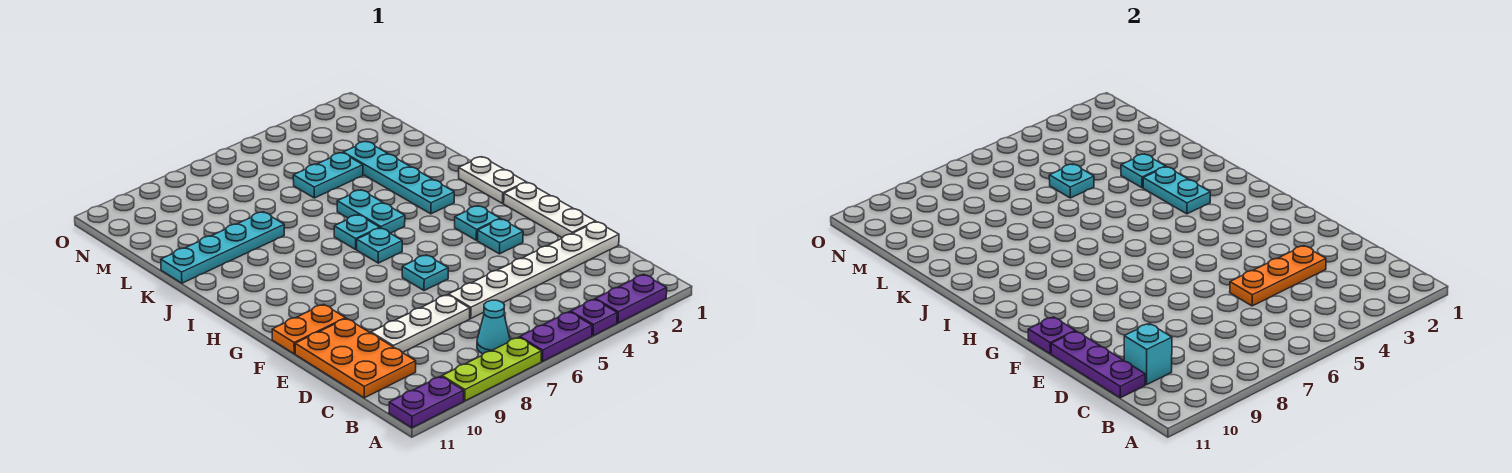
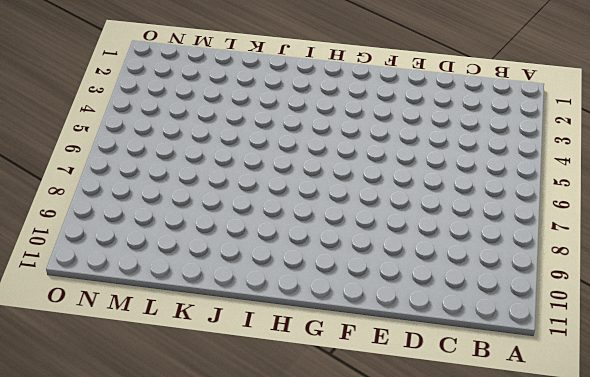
none -> purple 1x2 plate [595,274,667,323]
none -> purple 1x1 plate [570,299,617,336]
none -> purple 1x2 plate [520,312,592,362]

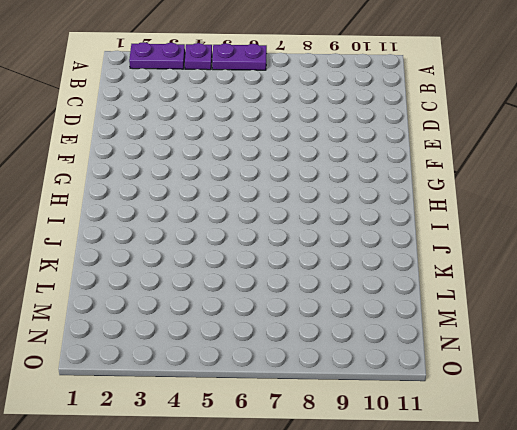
none -> lime 1x3 plate [442,337,542,401]
none -> purple 1x2 plate [389,376,464,428]
none -> cyan 1x1 cone [477,300,510,354]

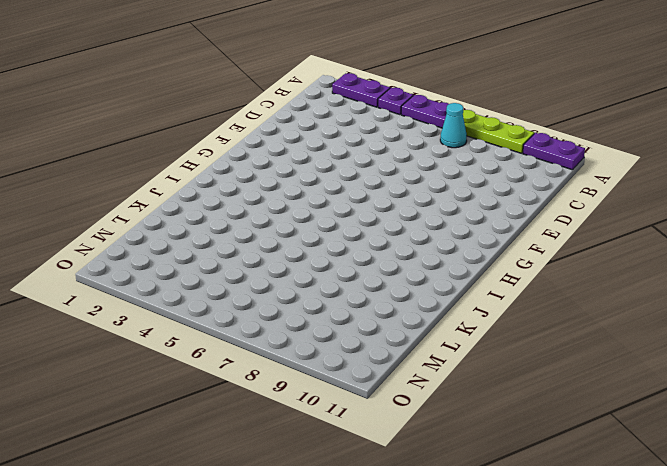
none -> orange 2x3 plate [295,318,416,398]
none -> white 1x6 plate [449,222,619,318]
none -> white 1x3 plate [371,295,470,353]

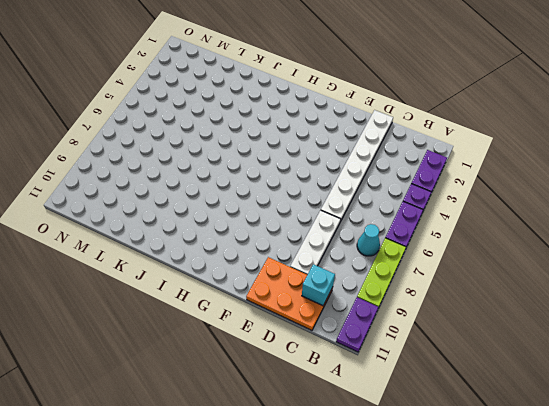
none -> white 1x3 plate [504,182,595,238]
none -> cyan 1x1 plate [478,219,523,254]
none -> cyan 1x1 plate [402,255,448,291]

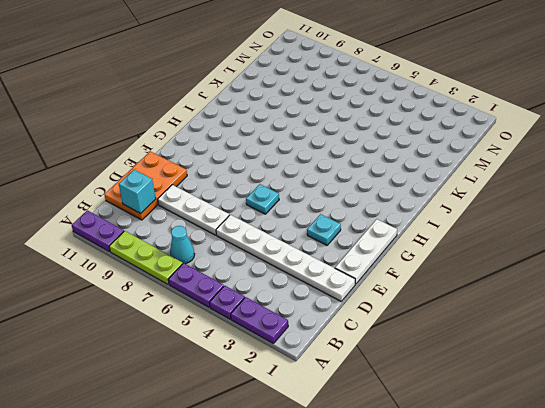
none -> orange 1x2 plate [272,304,346,354]
none -> cyan 1x1 plate [455,206,500,240]
none -> white 1x2 plate [459,157,526,203]

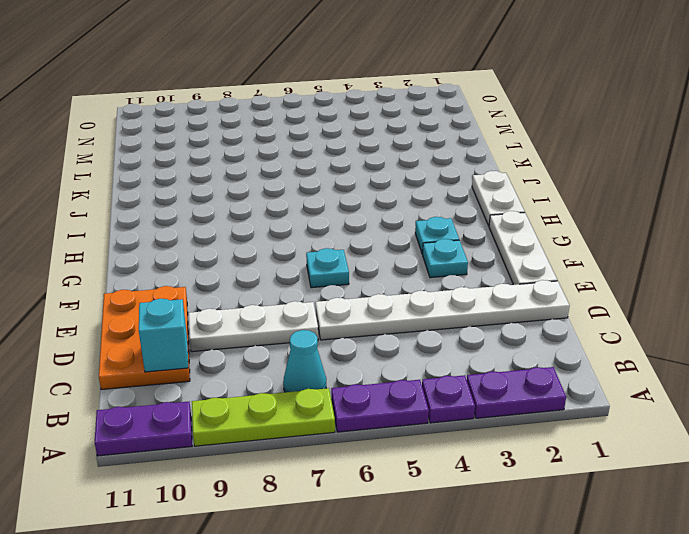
none -> orange 1x2 plate [272,304,346,354]
none -> cyan 1x1 plate [357,228,402,263]
none -> cyan 1x4 plate [343,142,454,214]

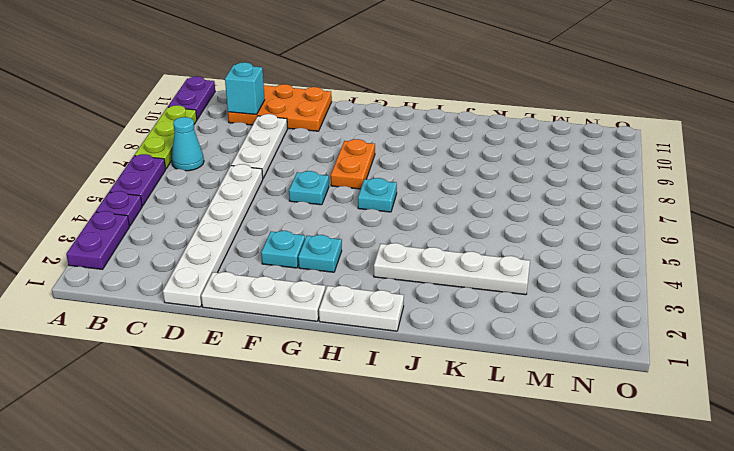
orange 1x2 plate [331,139,375,189] -> orange 1x2 plate moved to [272,304,346,354]
white 1x4 plate [374,243,530,295] -> cyan 1x4 plate [343,142,454,214]
none -> cyan 1x2 plate [337,190,405,233]
none -> cyan 1x1 plate [334,215,380,249]
none -> cyan 1x4 plate [161,212,284,283]

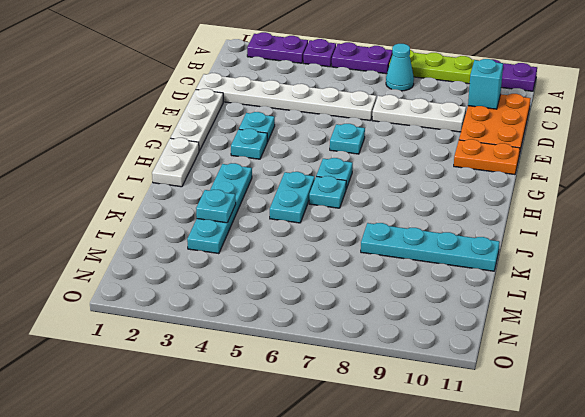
none -> cyan 1x2 plate [293,153,363,198]
none -> purple 1x3 plate [1051,331,1145,398]
none -> orange 1x3 plate [1230,246,1326,306]

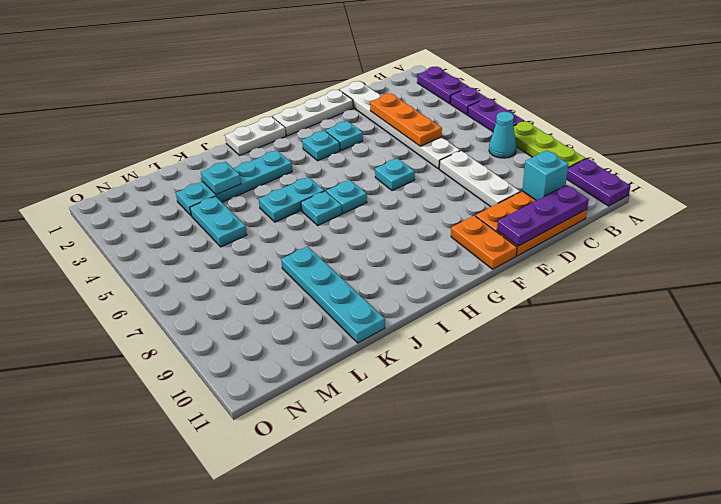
none -> purple 1x1 plate [1028,317,1075,354]
none -> cyan 1x2 plate [1143,167,1210,214]
none -> cyan 1x1 plate [1049,164,1094,198]

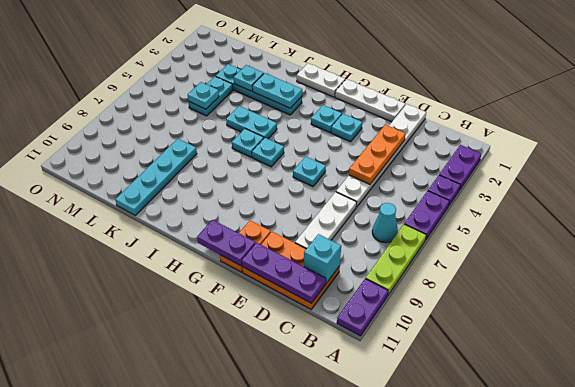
purple 1x2 plate [197,220,256,266] -> purple 1x1 plate [1028,317,1075,354]

